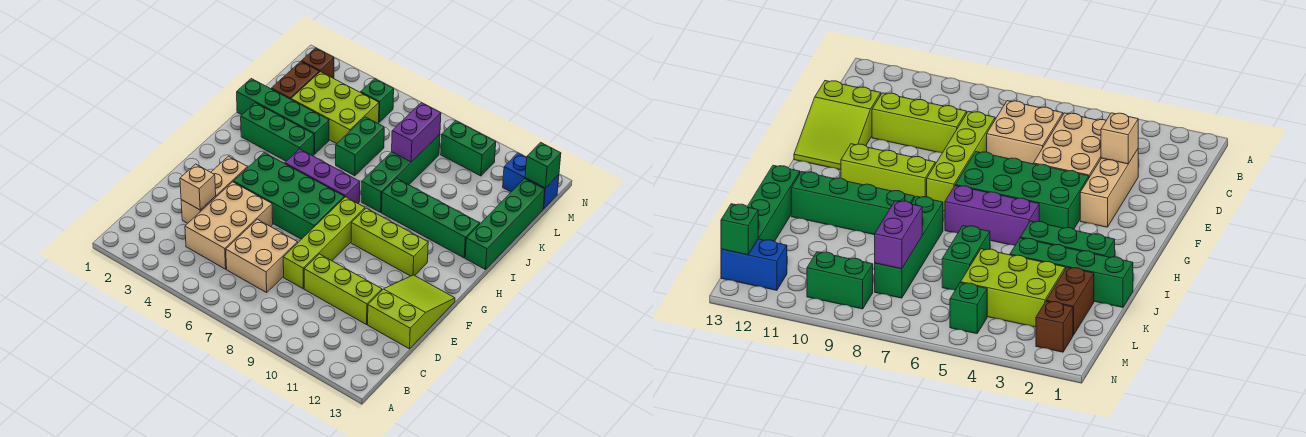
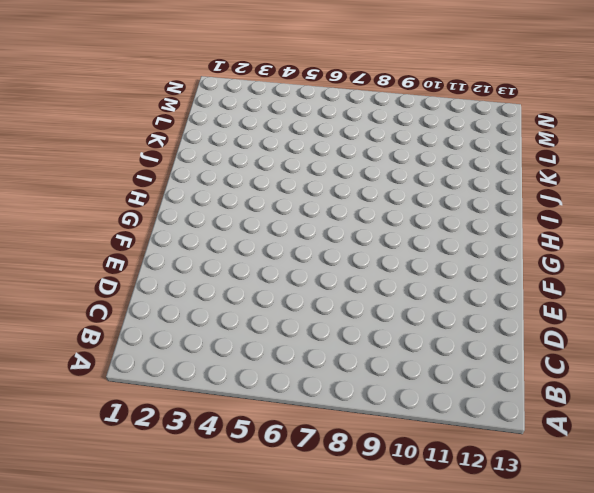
none -> tan 2x3 brick [185,182,273,269]
none -> tan 2x2 brick [226,219,298,293]
none -> tan 1x3 brick [181,156,248,223]

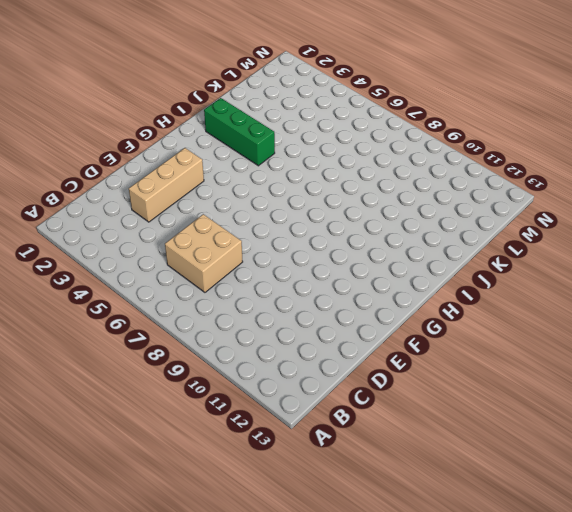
none -> tan 2x3 brick [185,182,273,269]
none -> lime 1x4 brick [283,197,365,289]
none -> lime 1x3 brick [304,254,382,324]

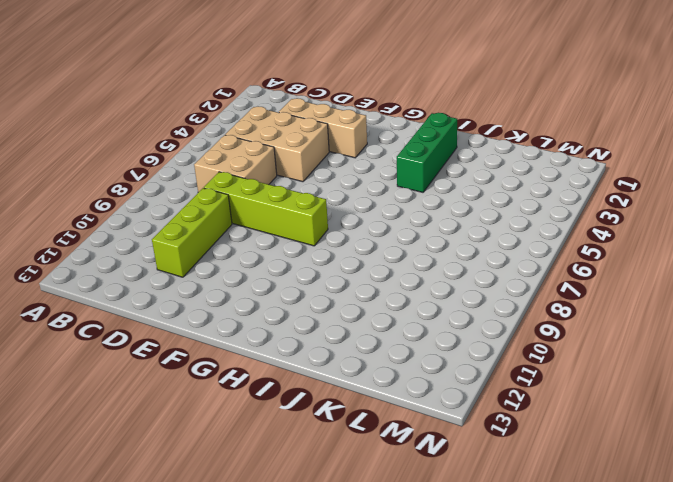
none -> lime 2x3 slope [368,275,455,349]
none -> green 2x4 brick [233,153,344,239]
none -> lime 1x3 brick [351,208,428,276]

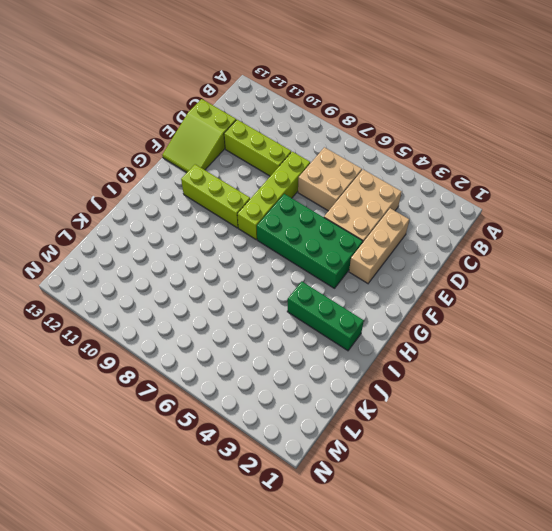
none -> purple 1x3 brick [285,149,360,203]
none -> green 1x4 brick [361,135,440,212]
none -> green 1x4 brick [382,178,480,258]

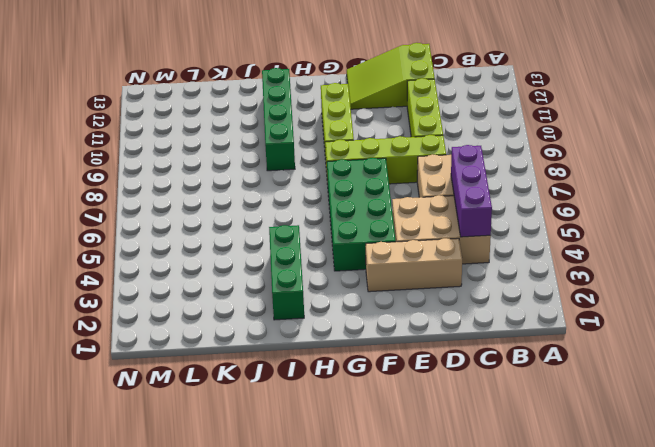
purple 1x3 brick [451,145,492,237] -> purple 1x3 brick moved to [285,149,360,203]
none -> green 1x4 brick [361,135,440,212]
none -> green 1x4 brick [465,179,545,270]
none -> green 1x4 brick [237,79,329,154]

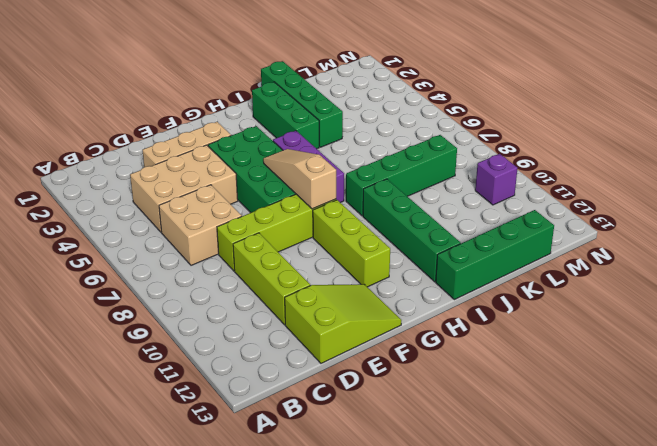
tan 1x3 slope [263,149,336,209] -> none
purple 1x1 brick [475,154,517,205] -> green 1x2 brick [441,121,496,176]
none -> green 1x2 brick [336,117,384,176]
none -> brown 1x2 brick [271,62,319,99]
none -> lime 2x3 brick [291,72,379,144]

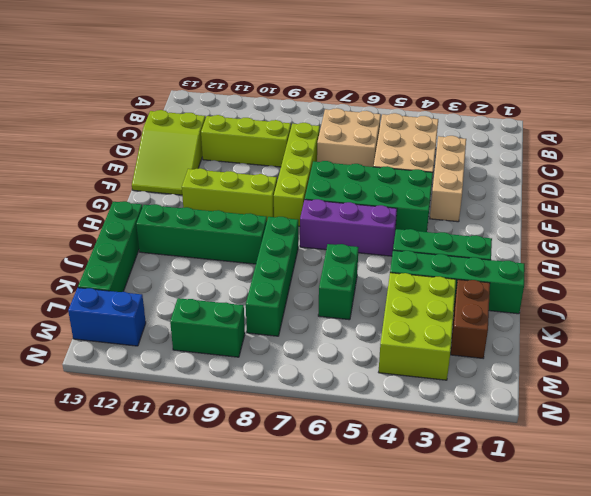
lime 2x3 brick [379,273,456,380] -> lime 2x3 brick turned to [291,72,379,144]
none -> brown 1x1 brick [301,48,334,78]
none -> green 1x1 brick [361,79,394,122]
none -> tan 1x1 brick [180,164,216,210]

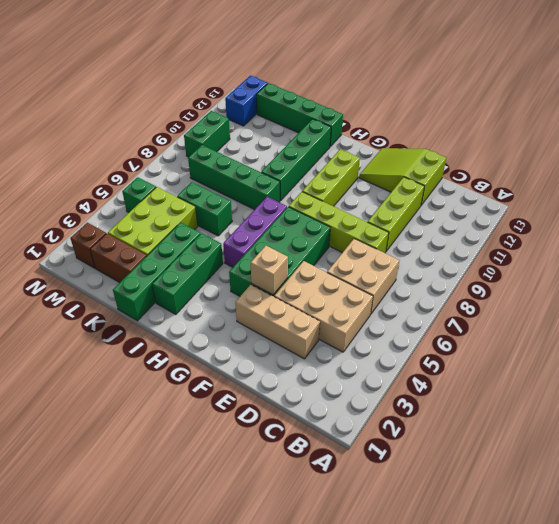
tan 1x1 brick [251,246,288,295] -> tan 1x1 brick moved to [180,164,216,210]
none -> purple 1x2 brick [392,103,441,162]
none -> green 1x1 brick [525,142,561,188]

